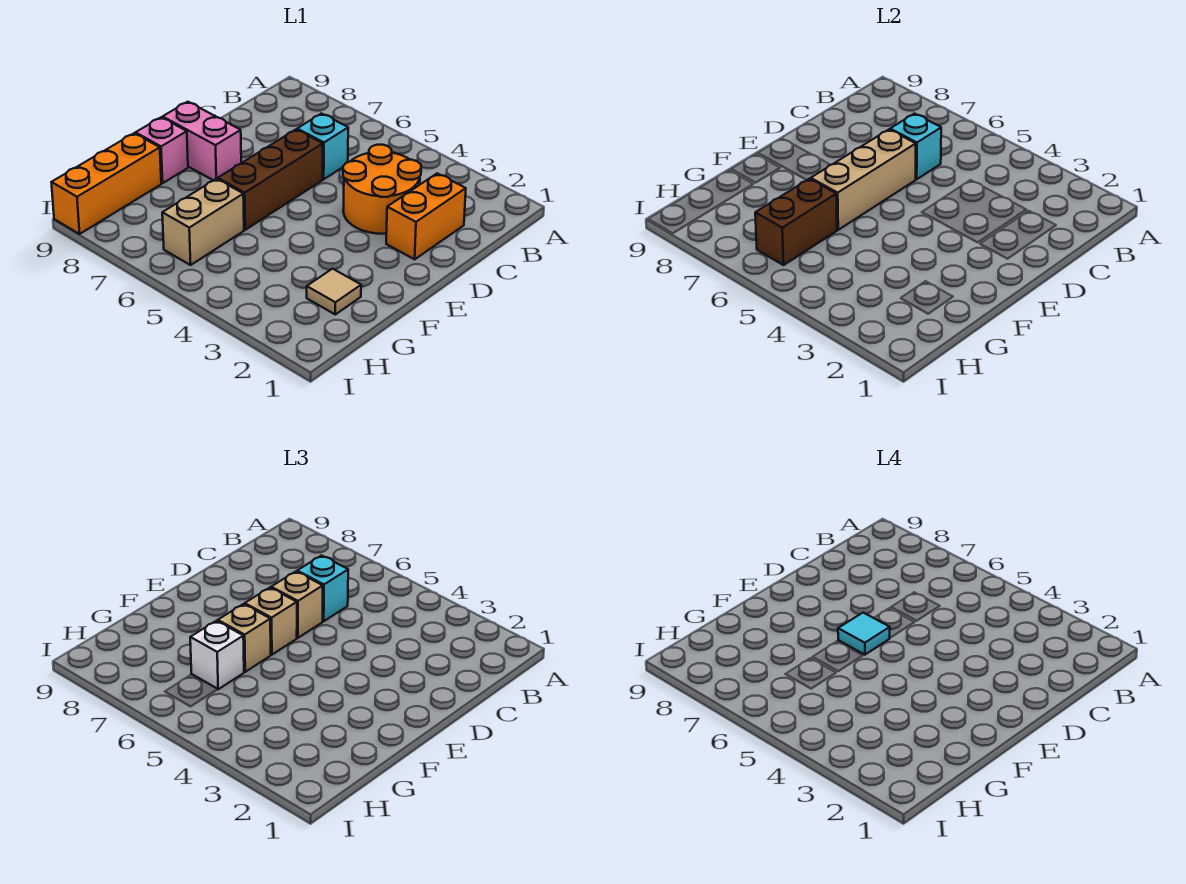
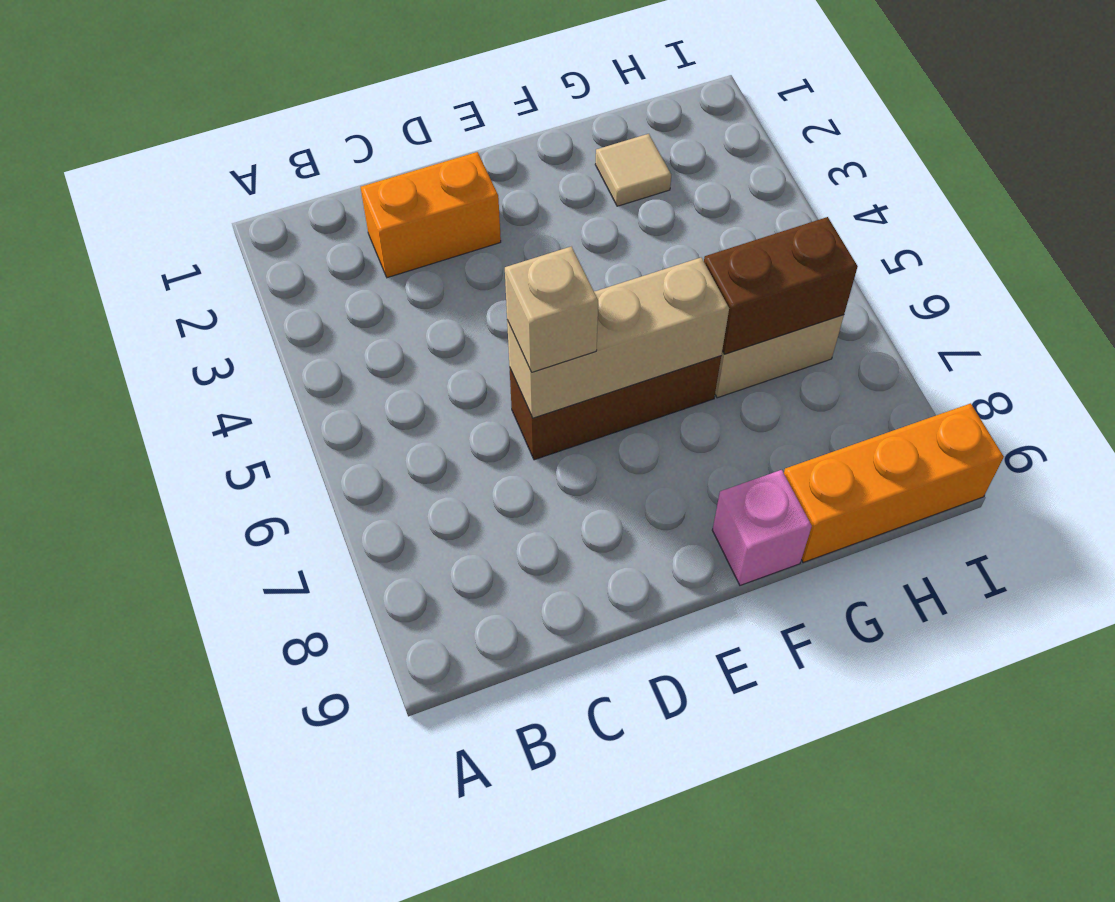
none -> orange 2x2 round brick [343,145,421,234]
none -> cyan 1x1 brick [297,114,348,179]
none -> pink 1x2 brick [163,102,241,180]

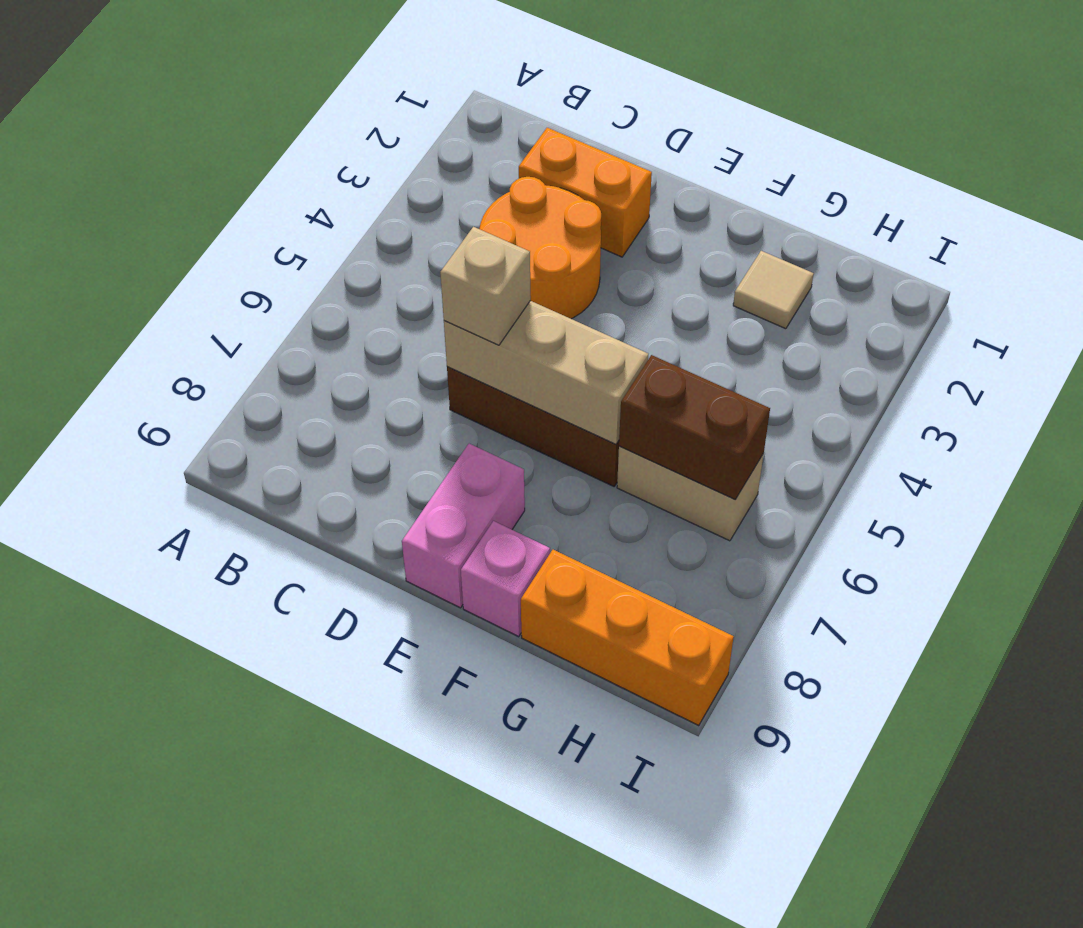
none -> cyan 1x1 brick [297,114,348,179]
none -> cyan 1x1 brick [890,114,941,179]
none -> cyan 1x1 brick [297,556,348,621]

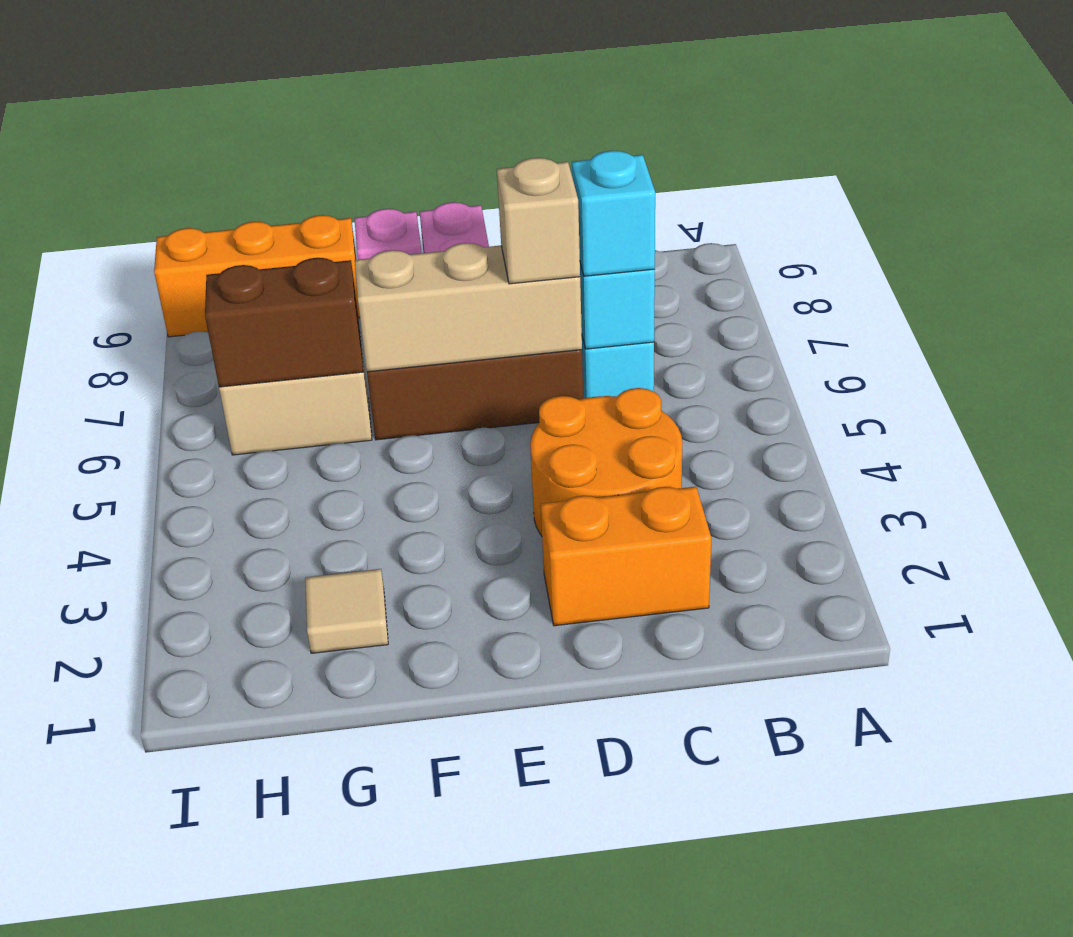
none -> tan 1x1 brick [245,588,297,655]
none -> tan 1x1 brick [218,604,271,672]
none -> white 1x1 brick [190,621,244,689]

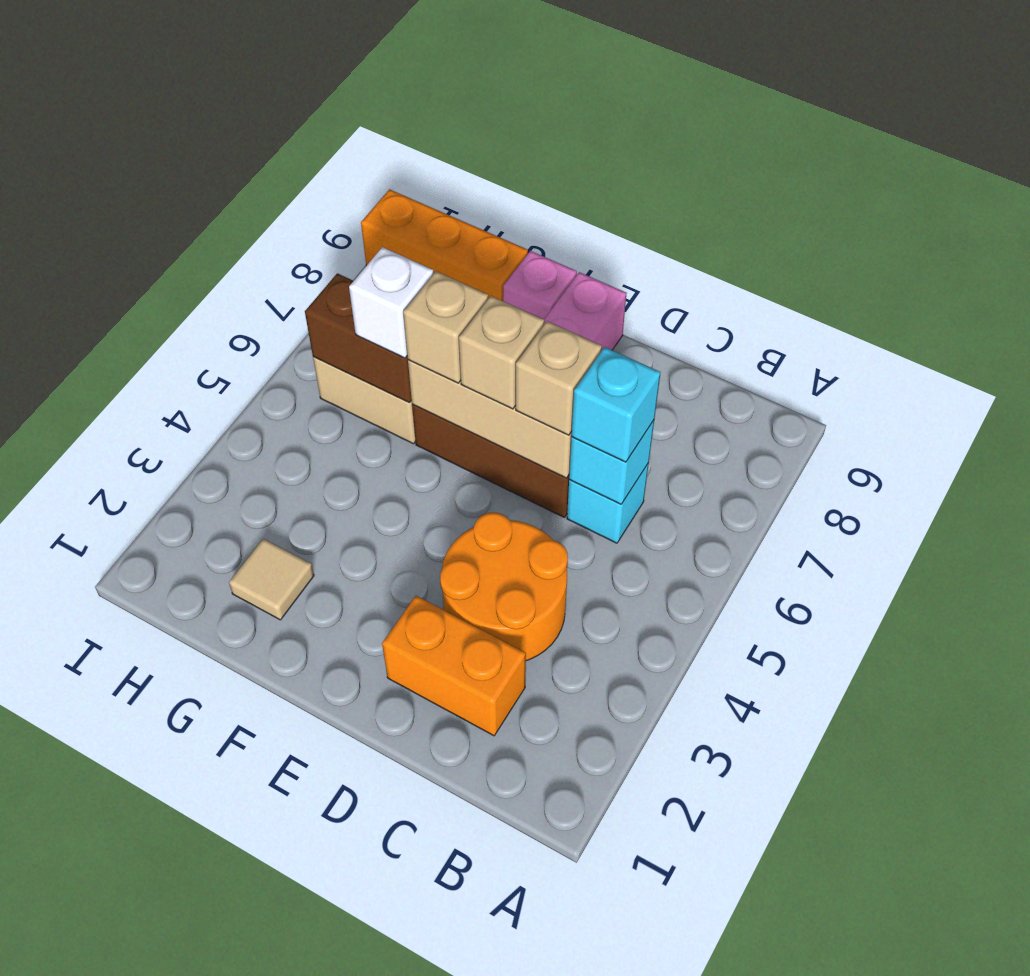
none -> cyan 1x1 tile [838,613,890,655]

